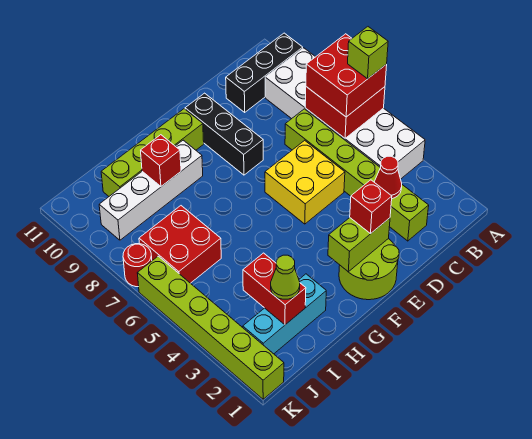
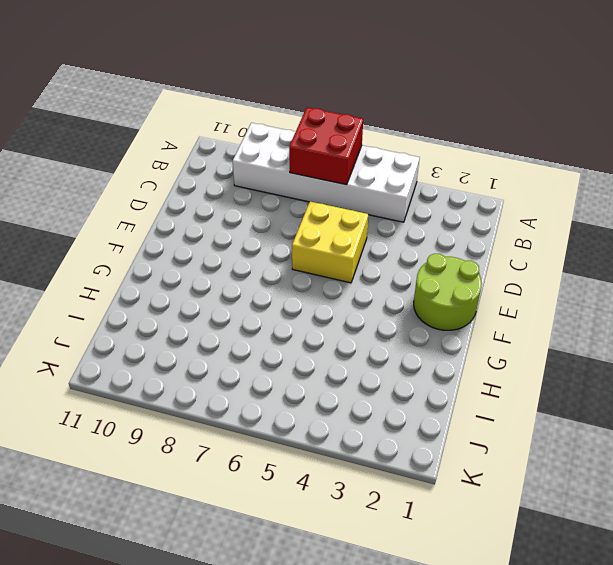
none -> black 1x3 brick [226,33,303,112]
none -> lime 1x6 brick [285,109,429,241]
none -> black 1x3 brick [185,93,263,175]

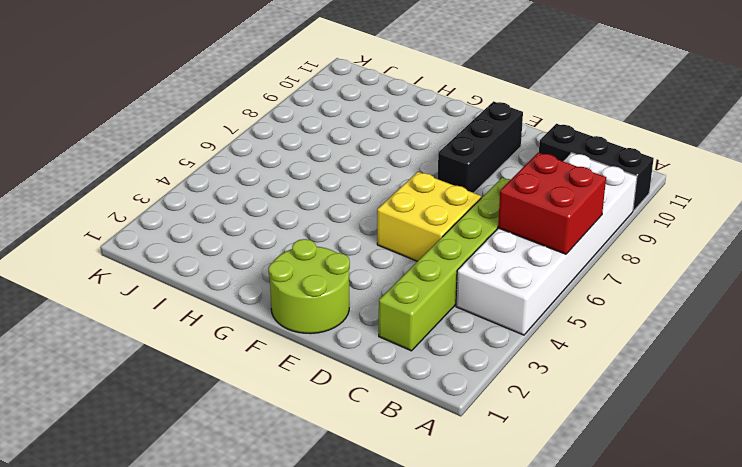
none -> lime 1x4 brick [101,109,204,196]
none -> white 1x4 brick [99,140,203,240]
none -> cyan 1x3 brick [243,274,326,354]

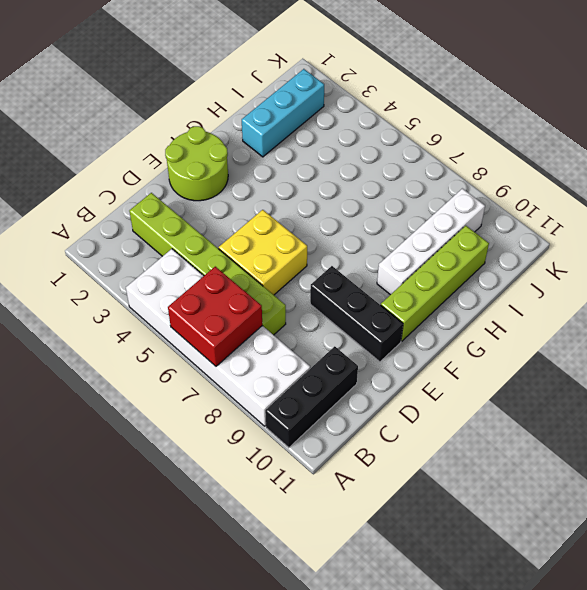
none -> red 2x2 brick [139,206,221,283]
none -> lime 1x6 brick [137,256,284,399]
none -> red 1x1 round brick [123,244,152,287]

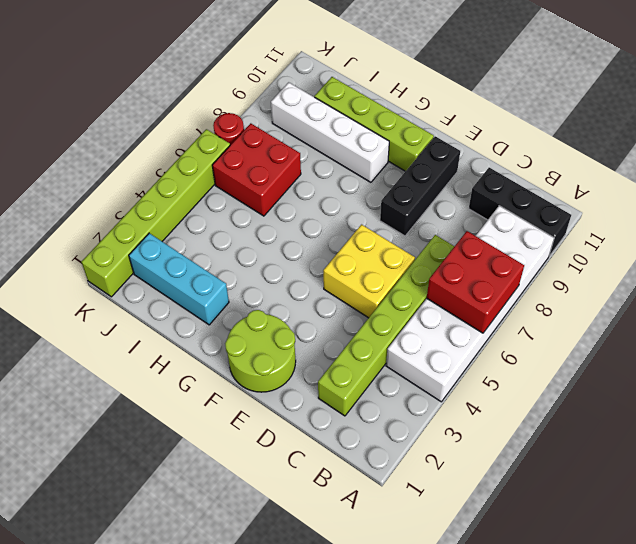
none -> red 1x1 cone [374,156,402,199]
none -> lime 1x2 brick [328,218,390,272]
none -> red 1x1 brick [141,135,181,186]

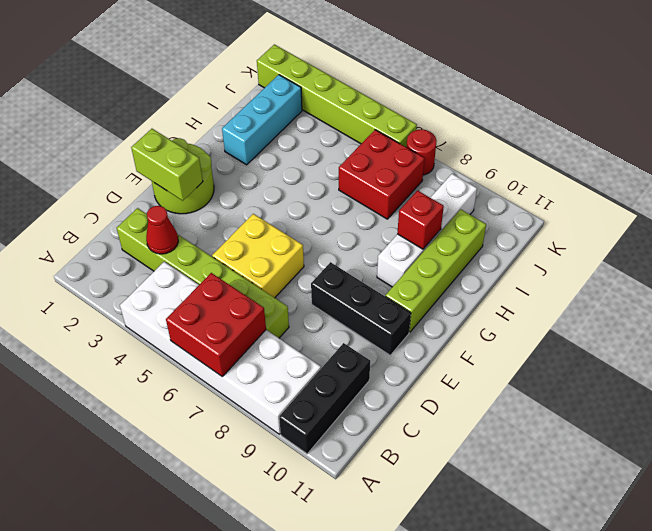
lime 1x2 brick [131,129,203,201] -> lime 1x2 brick turned to [328,218,390,272]
none -> red 1x2 brick [243,253,306,325]
none -> red 2x2 brick [306,34,387,117]
none -> red 1x1 brick [350,180,392,234]

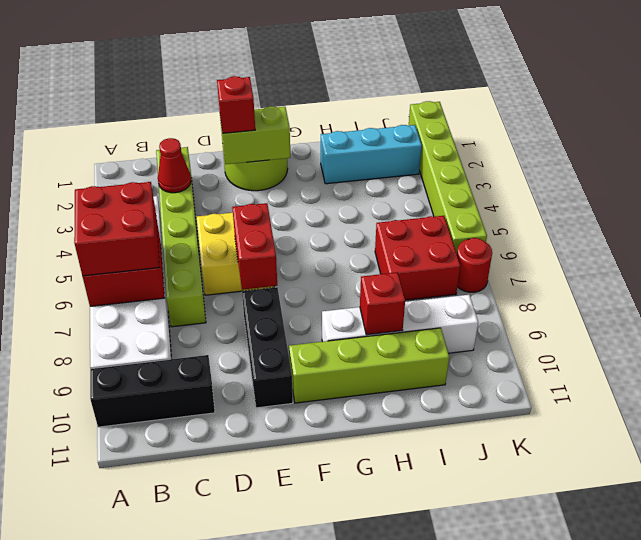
red 1x2 brick [232,203,277,290] -> red 1x2 brick moved to [243,253,306,325]
none -> lime 1x1 cone [271,255,300,299]
none -> lime 1x1 brick [348,27,388,79]

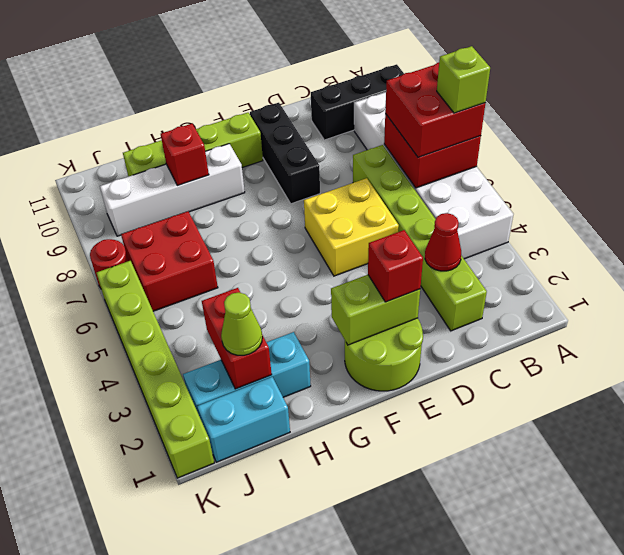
cyan 1x2 brick [197,377,290,462] -> none

